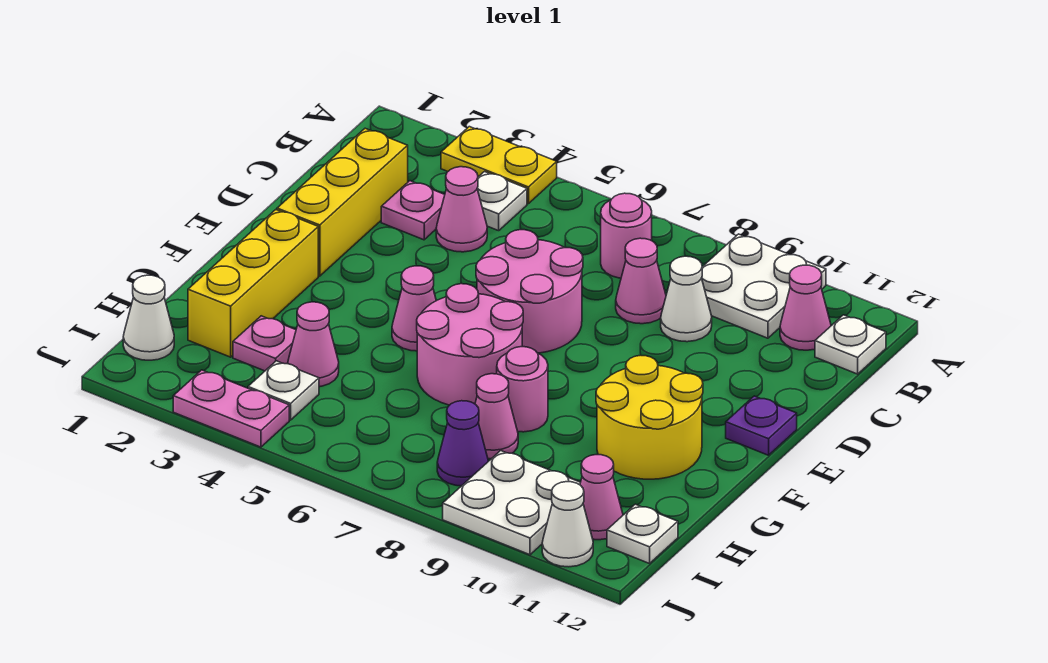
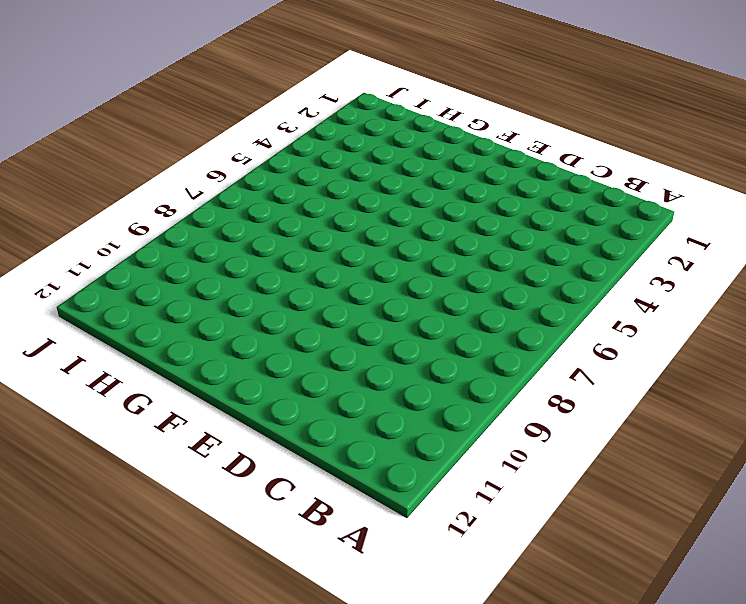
none -> yellow 1x2 plate [441,127,557,204]
none -> white 2x2 plate [702,234,826,338]
none -> white 1x1 plate [477,172,527,231]

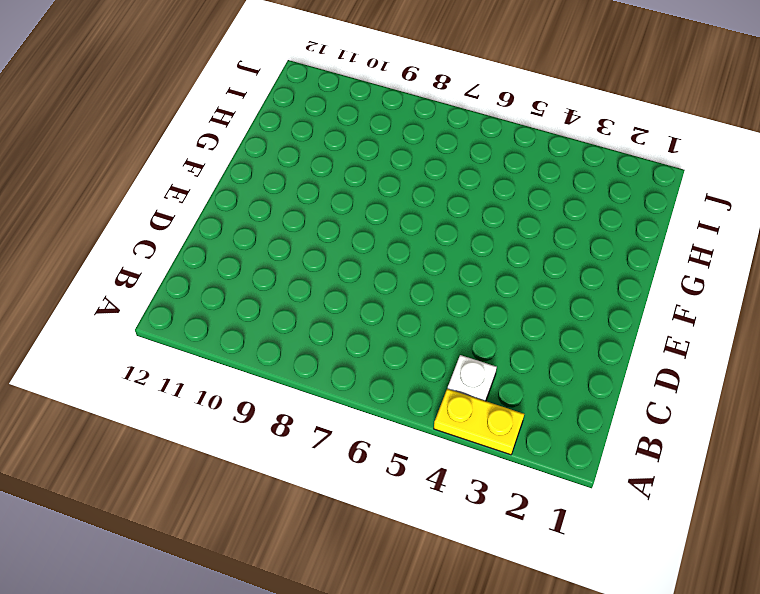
none -> white 2x2 plate [702,234,826,338]
none -> pink 1x1 round brick [601,193,652,278]
none -> pink 1x1 cone [780,265,831,350]

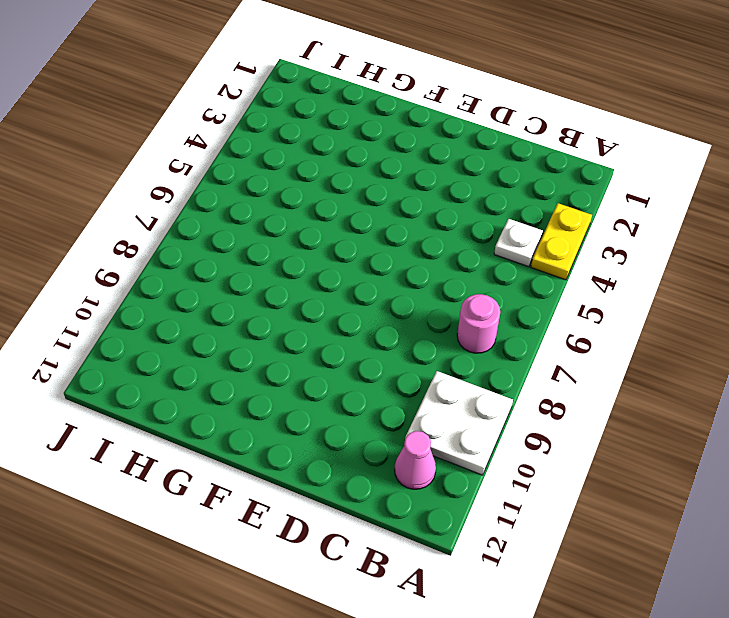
none -> white 1x1 plate [815,315,886,374]
none -> yellow 1x3 brick [277,128,408,276]
none -> pink 1x1 plate [381,181,445,240]

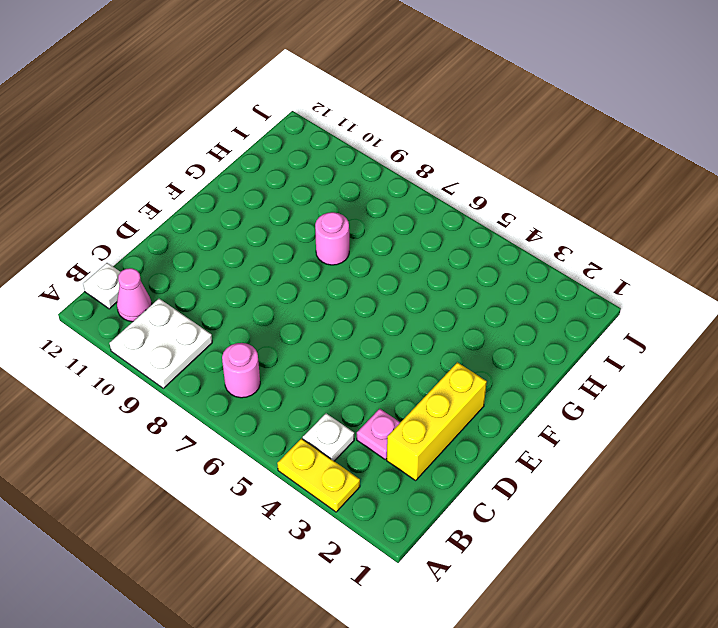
none -> pink 1x1 cone [436,167,487,252]
none -> pink 1x1 cone [616,238,666,324]
none -> white 1x1 cone [661,256,712,342]

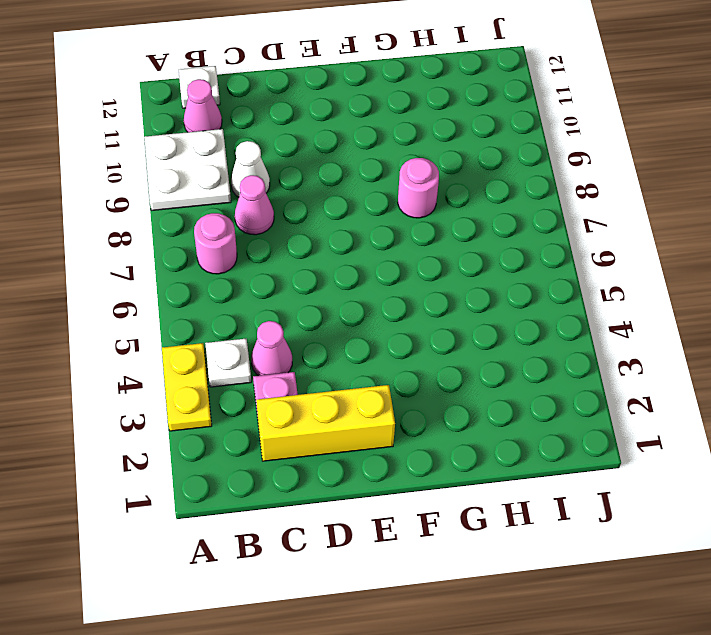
none -> pink 2x2 round brick [476,230,583,353]
none -> purple 1x1 plate [726,396,797,455]
none -> yellow 1x3 brick [188,210,318,357]

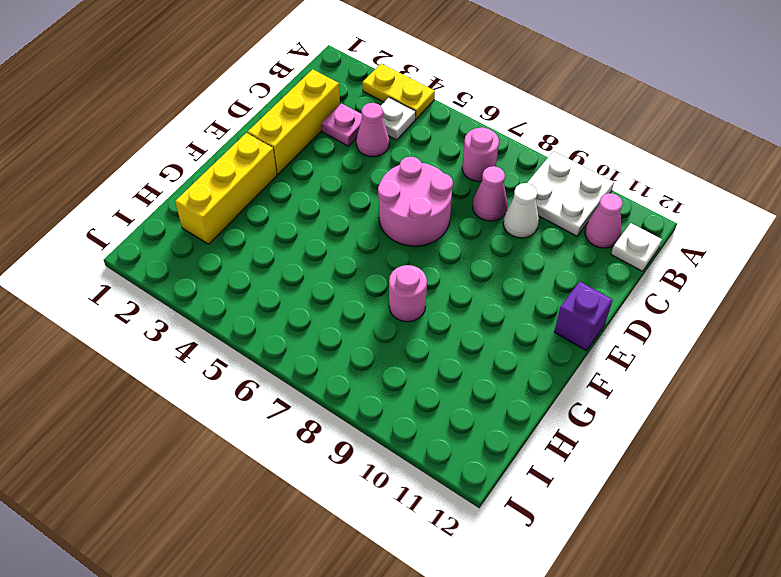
purple 1x1 brick [554,281,613,351] -> purple 1x1 plate [726,396,797,455]
none -> pink 1x1 cone [392,266,436,351]
none -> pink 2x2 round brick [417,284,523,405]
none -> yellow 2x2 round brick [596,355,703,479]

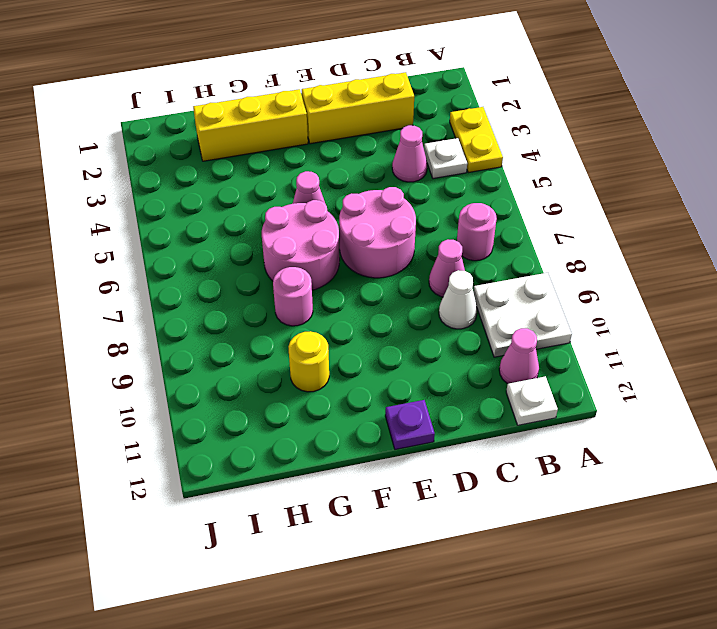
yellow 1x1 round brick [288,331,329,392] -> yellow 2x2 round brick [596,355,703,479]
none -> pink 1x1 plate [381,181,445,240]
none -> pink 1x1 plate [233,316,296,371]
none -> pink 1x1 cone [288,302,339,387]

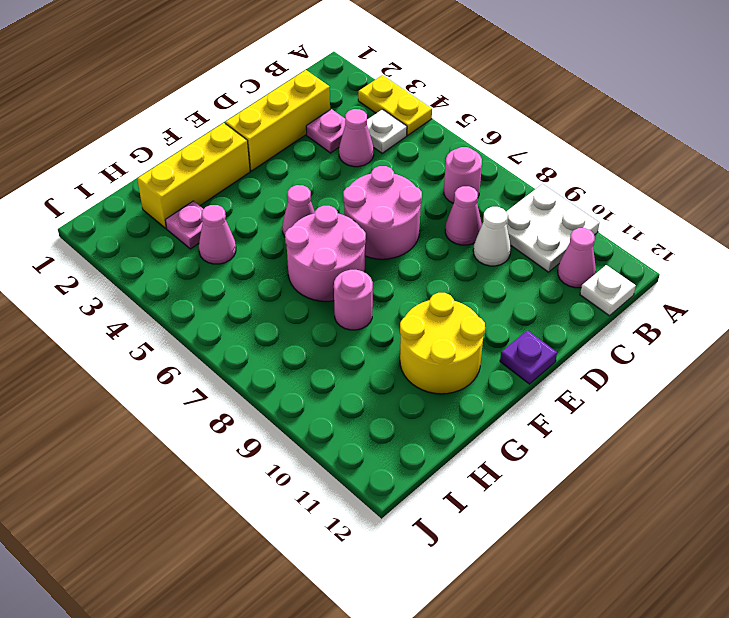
none -> pink 1x1 cone [475,374,518,459]
none -> white 1x1 cone [123,275,174,360]
none -> white 1x1 plate [248,361,319,420]

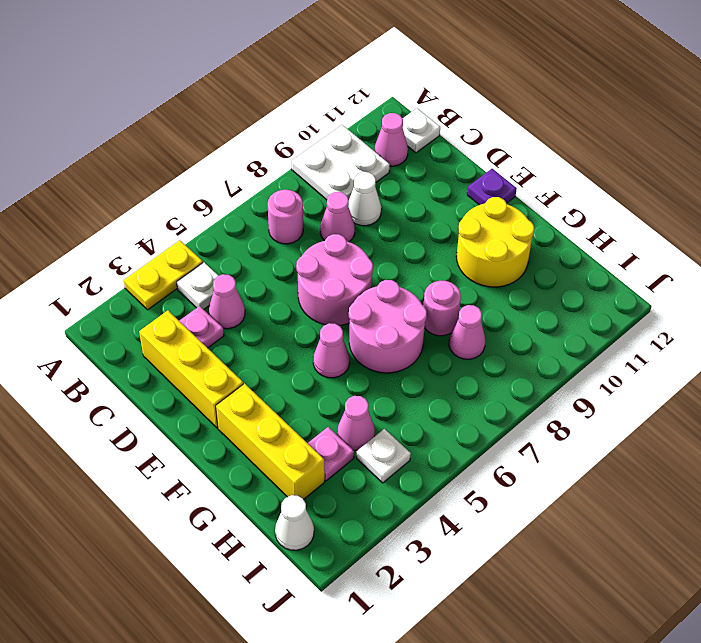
none -> purple 1x1 cone [437,401,488,486]
none -> white 2x2 plate [443,451,580,555]
none -> pink 1x1 cone [580,455,623,540]

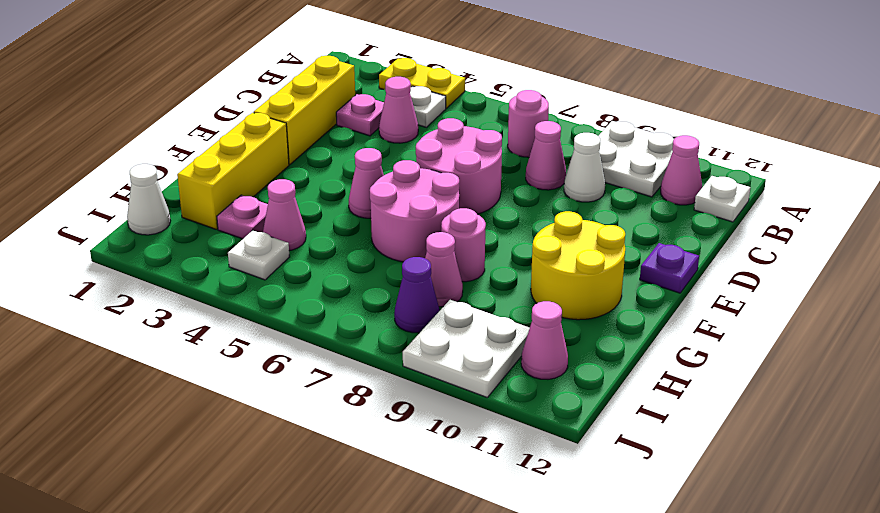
none -> white 1x1 plate [607,504,678,564]
none -> pink 1x2 plate [173,370,289,447]
none -> white 1x1 cone [542,482,593,567]

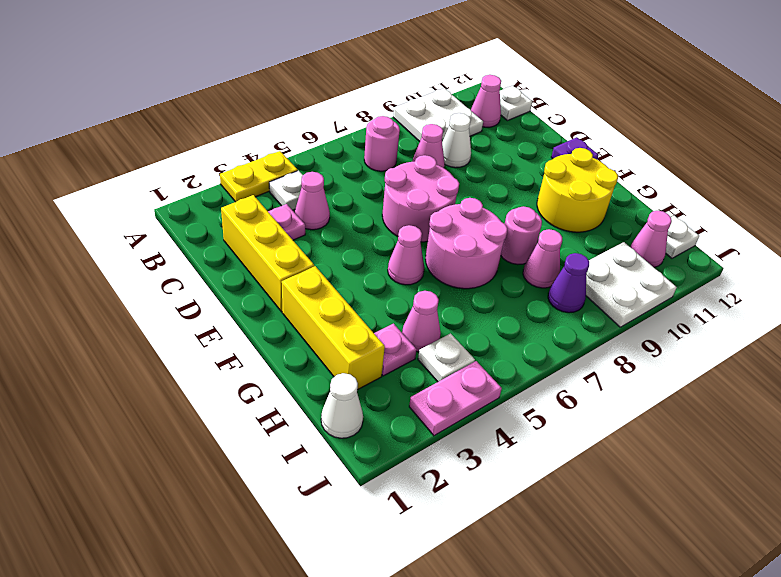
none -> white 1x1 cone [542,482,593,567]

